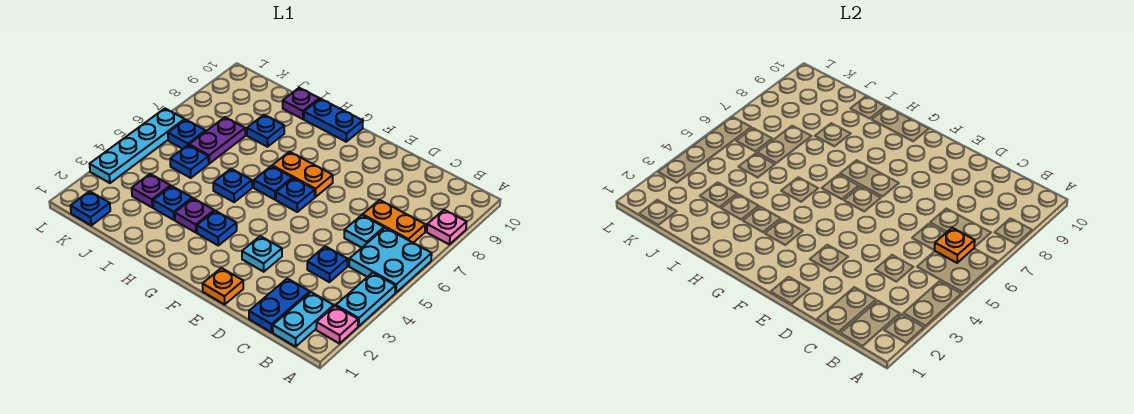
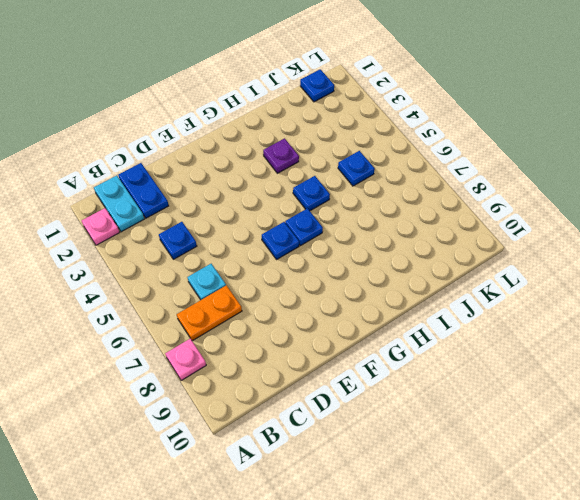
none -> cyan 1x2 plate [336,273,395,326]
none -> cyan 2x2 plate [349,228,432,293]
none -> orange 1x1 plate [203,268,243,304]

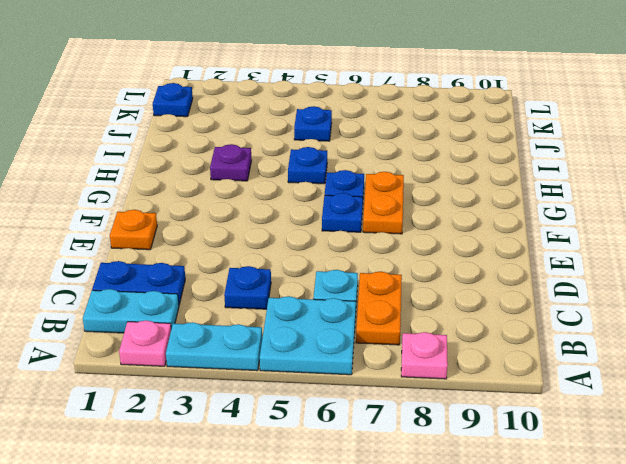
none -> cyan 1x1 plate [242,236,282,272]
none -> blue 1x1 plate [197,211,237,245]
none -> blue 1x2 plate [304,99,363,142]

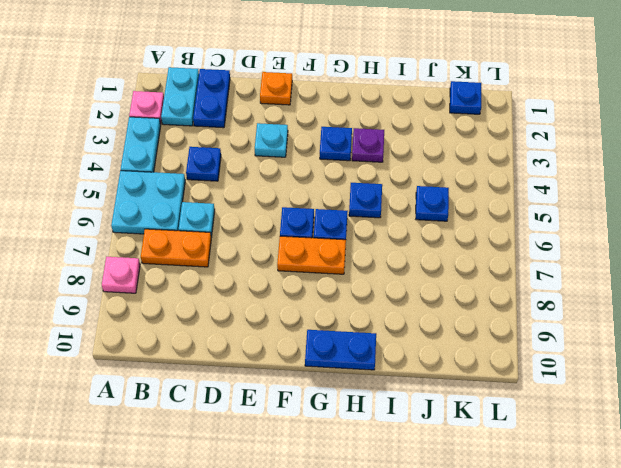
none -> blue 1x1 plate [153,186,192,220]
none -> blue 1x1 plate [247,115,284,147]
none -> purple 1x1 plate [283,88,319,119]

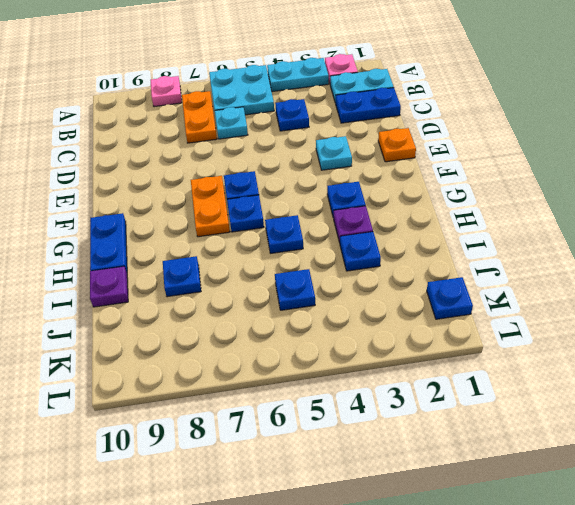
none -> purple 1x1 plate [132,174,171,208]
none -> purple 1x2 plate [189,117,245,163]
none -> blue 1x1 plate [168,120,206,149]

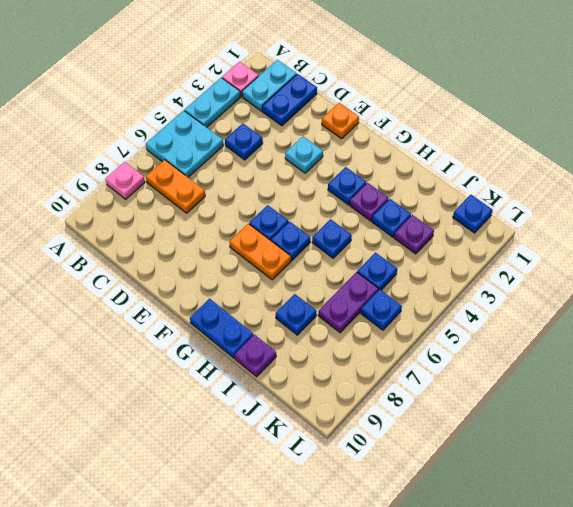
none -> cyan 1x1 plate [344,215,384,248]
none -> cyan 1x4 plate [90,109,185,183]
none -> orange 1x1 plate [935,228,975,263]

